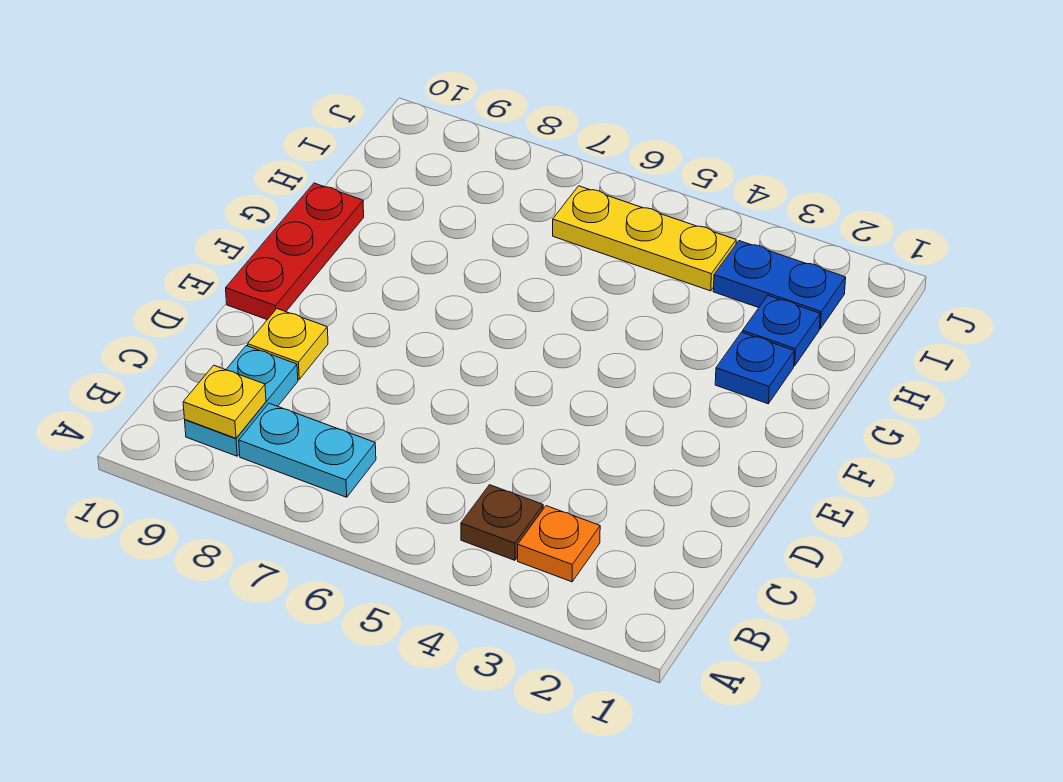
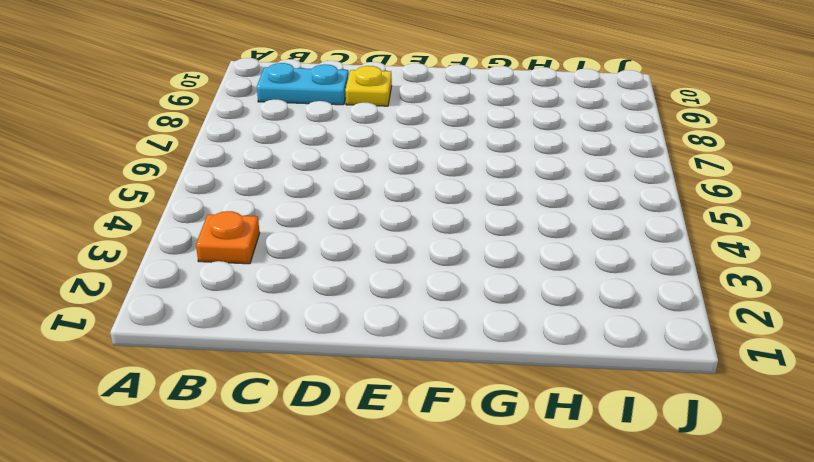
none -> brown 1x1 plate [461,485,543,560]
none -> cyan 1x2 plate [239,403,376,497]

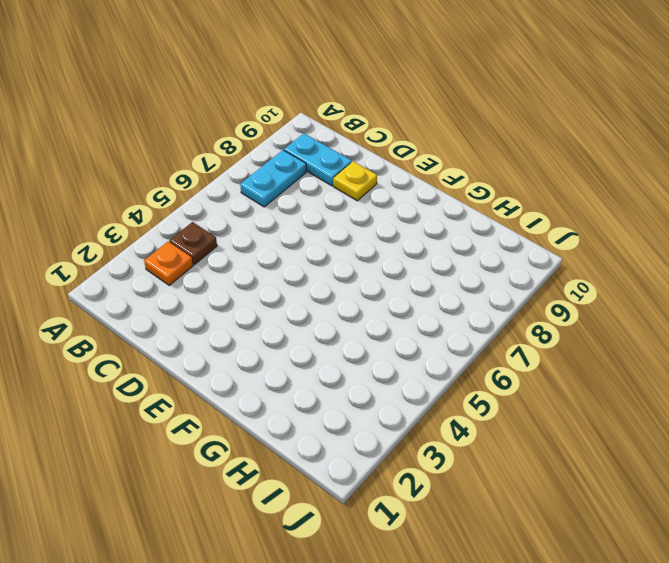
none -> red 1x3 plate [226,183,364,320]
none -> blue 1x1 plate [715,332,794,404]

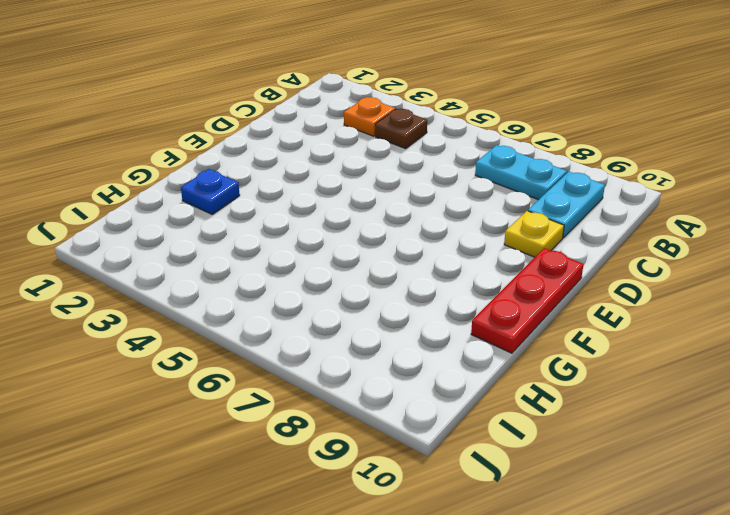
none -> blue 1x1 plate [743,296,820,366]
none -> blue 1x2 plate [713,241,846,329]

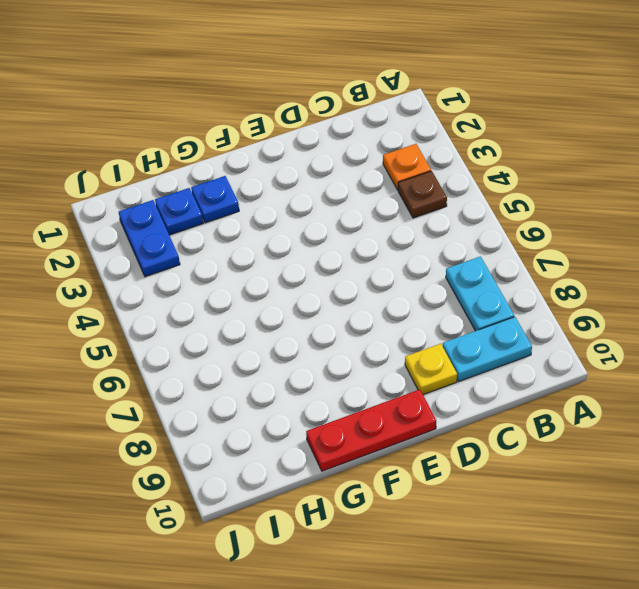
none -> yellow 1x3 plate [553,186,736,291]
none -> yellow 1x1 plate [183,365,266,438]

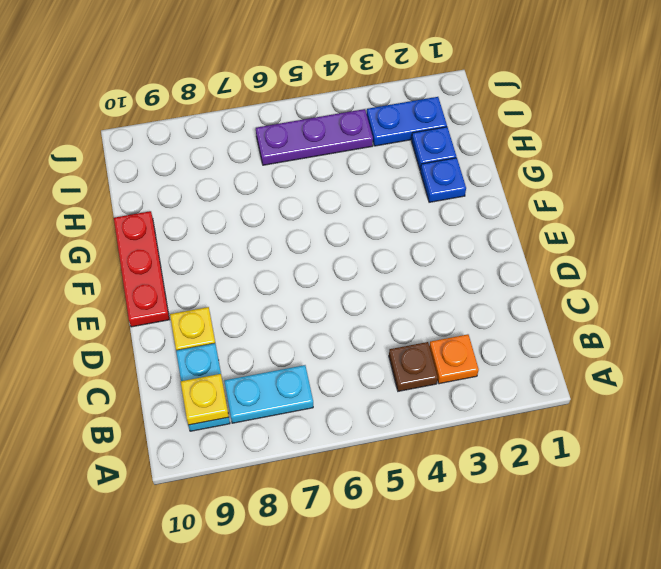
purple 1x3 plate [256,109,373,165] -> yellow 1x3 plate [553,186,736,291]

